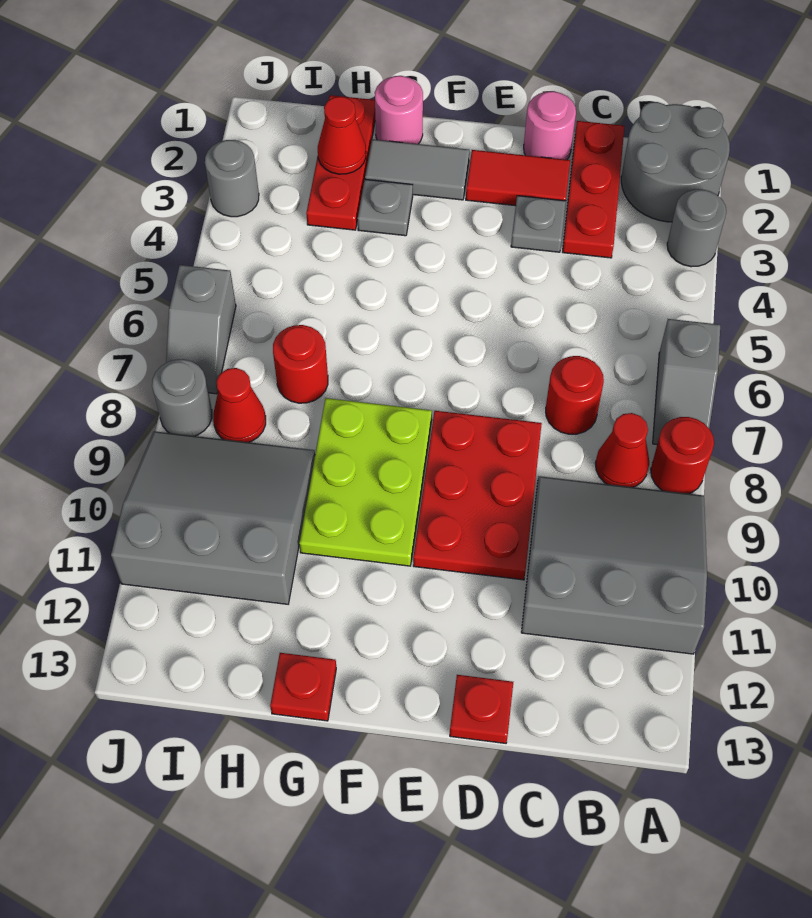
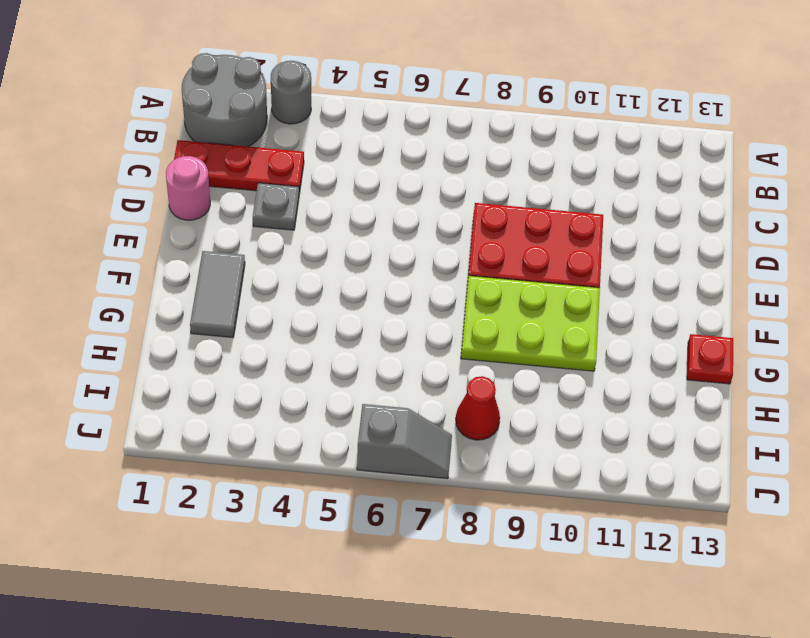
none -> grey 1x2 slope [653,319,720,444]
none -> red 1x1 round brick [651,417,714,494]
none -> grey 3x3 slope [521,476,707,654]

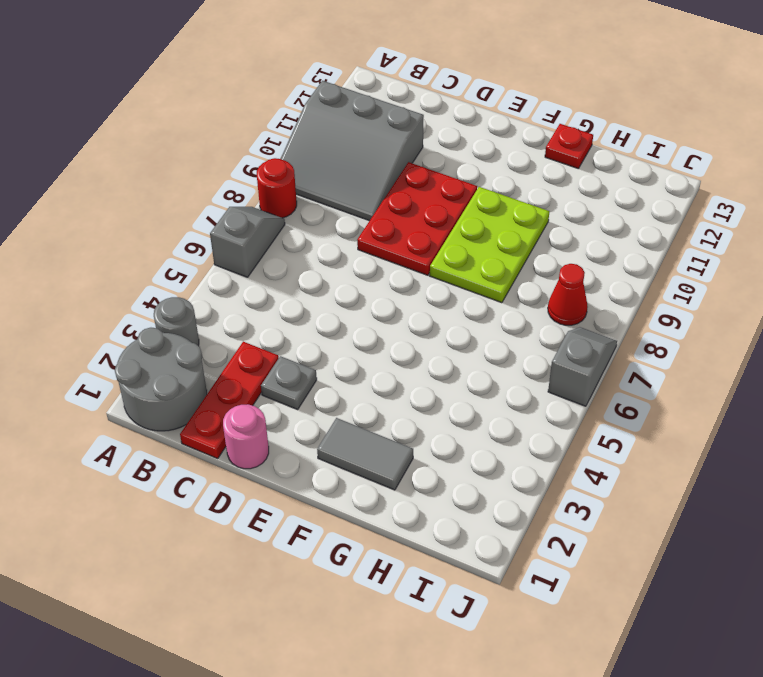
none -> red 1x1 cone [596,413,649,487]
none -> red 1x1 round brick [546,356,604,434]
none -> red 1x2 tile [466,150,570,206]

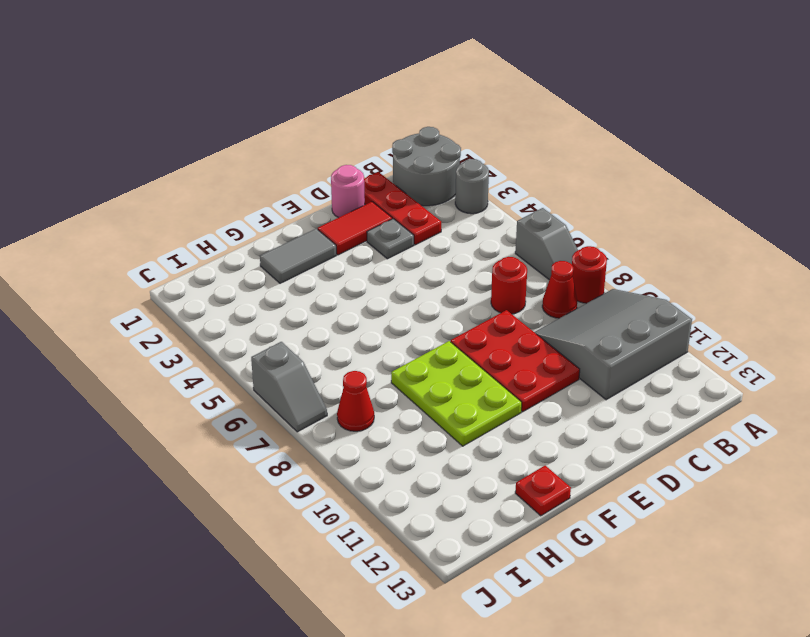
none -> red 1x1 plate [450,675,513,743]
none -> pink 1x1 round brick [375,76,423,144]
none -> grey 1x1 plate [358,179,413,236]

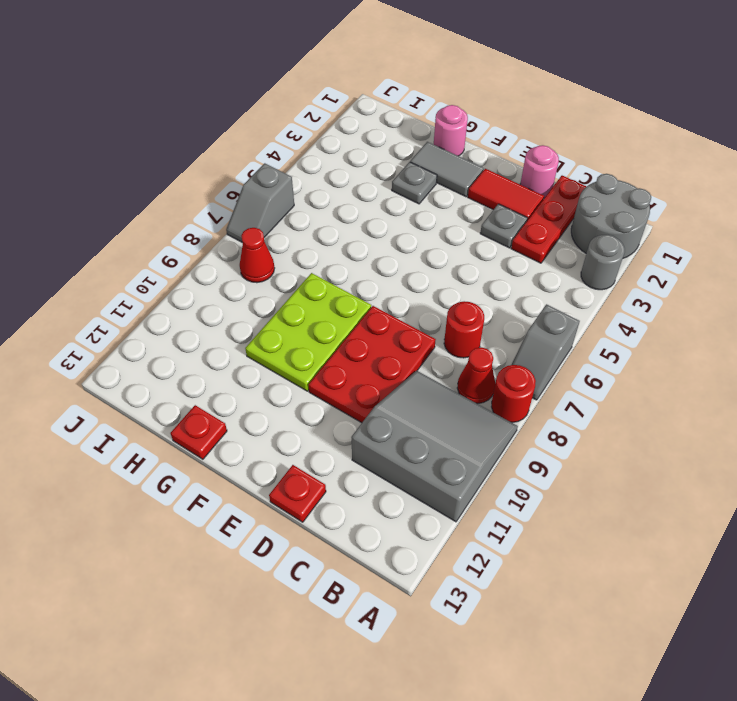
none -> red 1x3 plate [306,95,375,230]
none -> red 1x1 round brick [273,325,328,403]
none -> grey 3x3 slope [111,431,315,604]

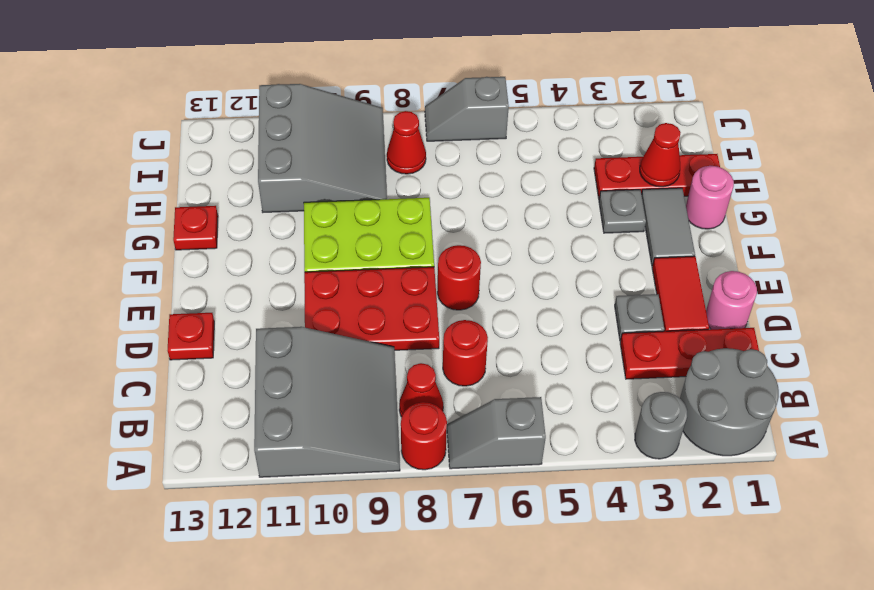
red 1x1 round brick [437,245,481,310] -> red 1x1 round brick moved to [273,325,328,403]
none -> grey 1x1 round brick [205,140,259,217]
none -> grey 1x1 round brick [152,359,212,436]

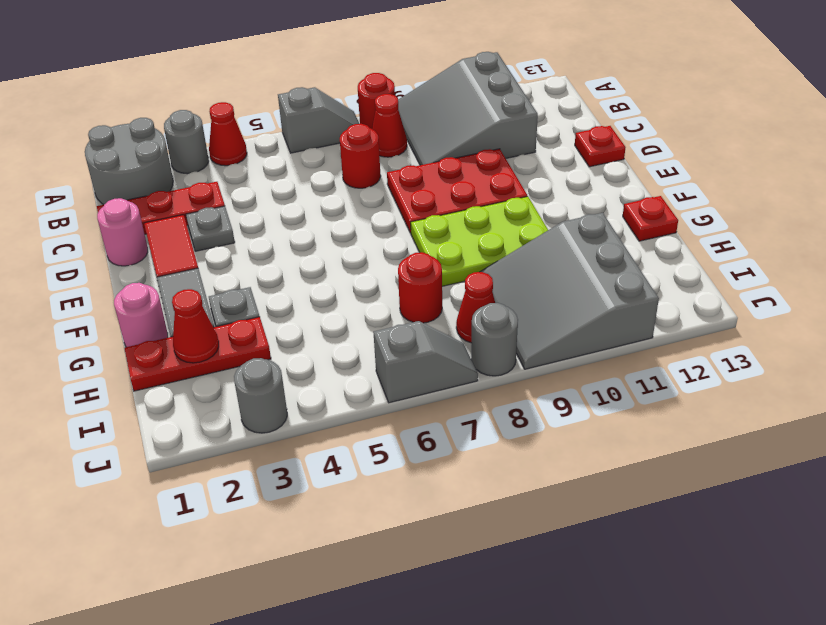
red 1x1 cone [209,102,247,166] -> none

